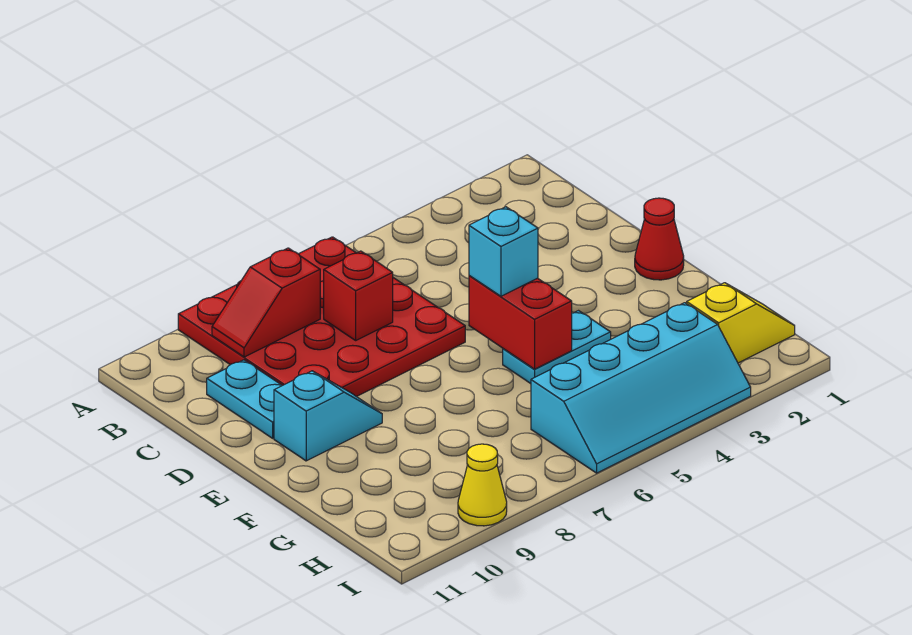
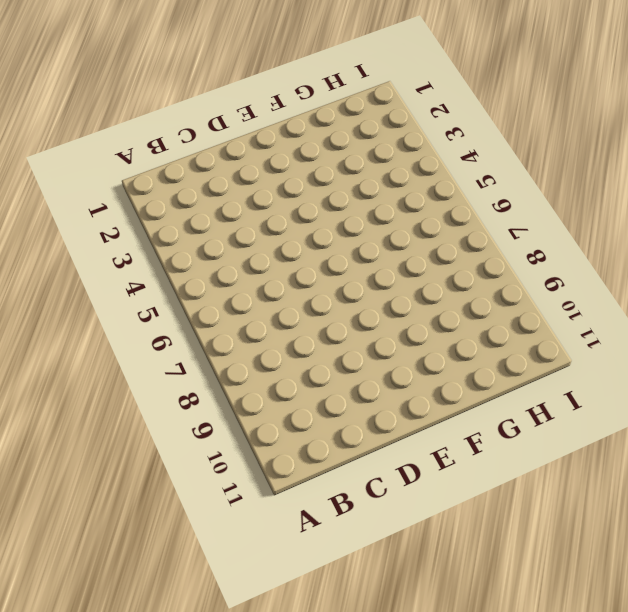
none -> red 4x4 plate [178,237,465,397]
none -> cyan 1x2 plate [207,360,282,438]
none -> red 1x1 cone [635,198,684,280]

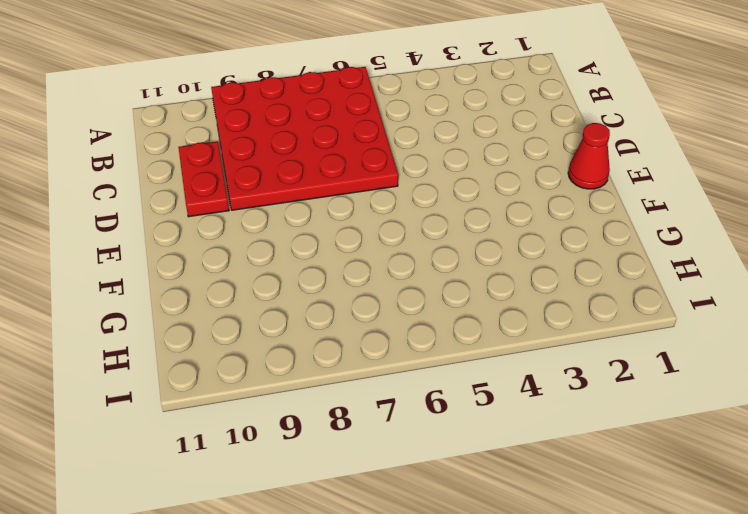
red 1x2 plate [178,141,229,217] -> cyan 1x2 plate [207,360,282,438]
none -> cyan 1x2 slope [274,371,382,461]
none -> cyan 1x2 plate [503,311,611,384]
none -> yellow 1x2 slope [687,283,795,363]

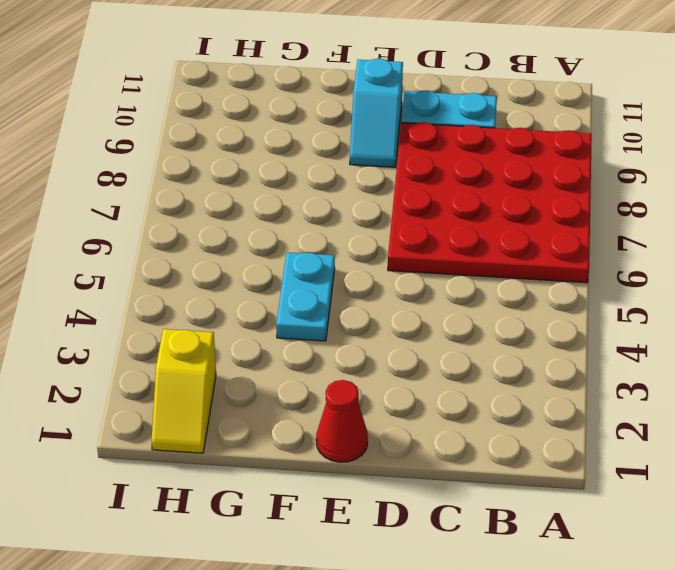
none -> cyan 2x4 slope [531,303,751,473]
none -> yellow 1x1 cone [458,444,507,526]
none -> red 1x2 slope [212,248,320,357]

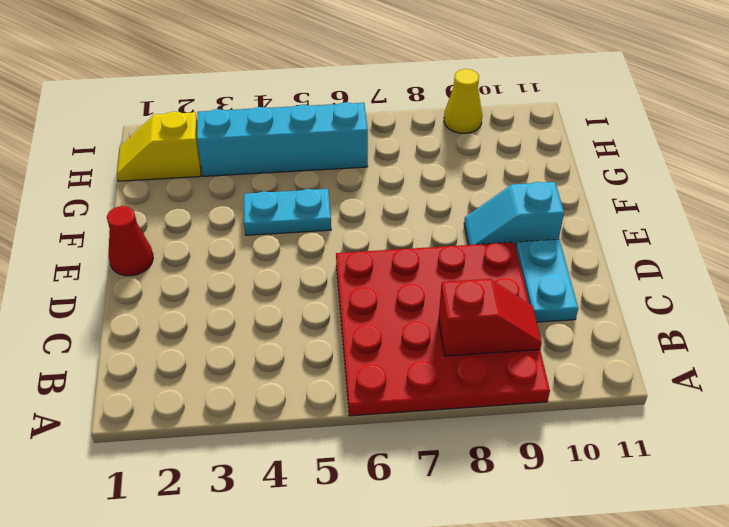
none -> red 1x1 brick [324,251,393,340]
none -> red 1x2 brick [469,276,572,369]
none -> cyan 1x1 brick [469,207,538,296]

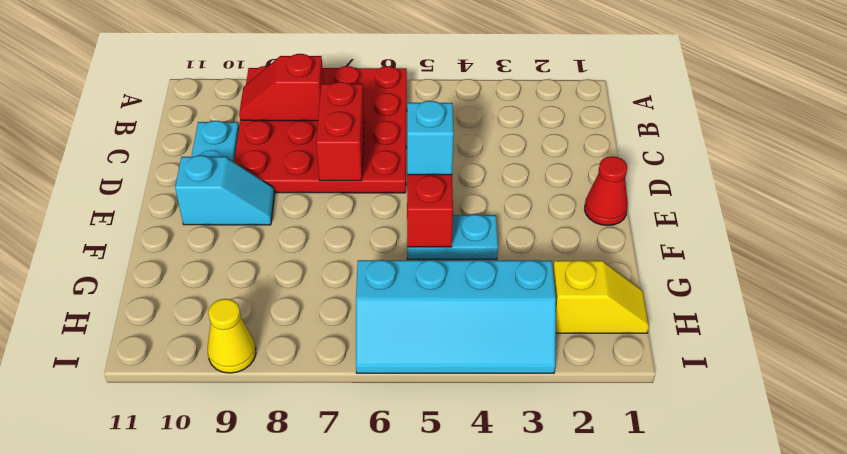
red 1x2 brick [316,82,364,181] -> red 1x1 brick [324,251,393,340]

